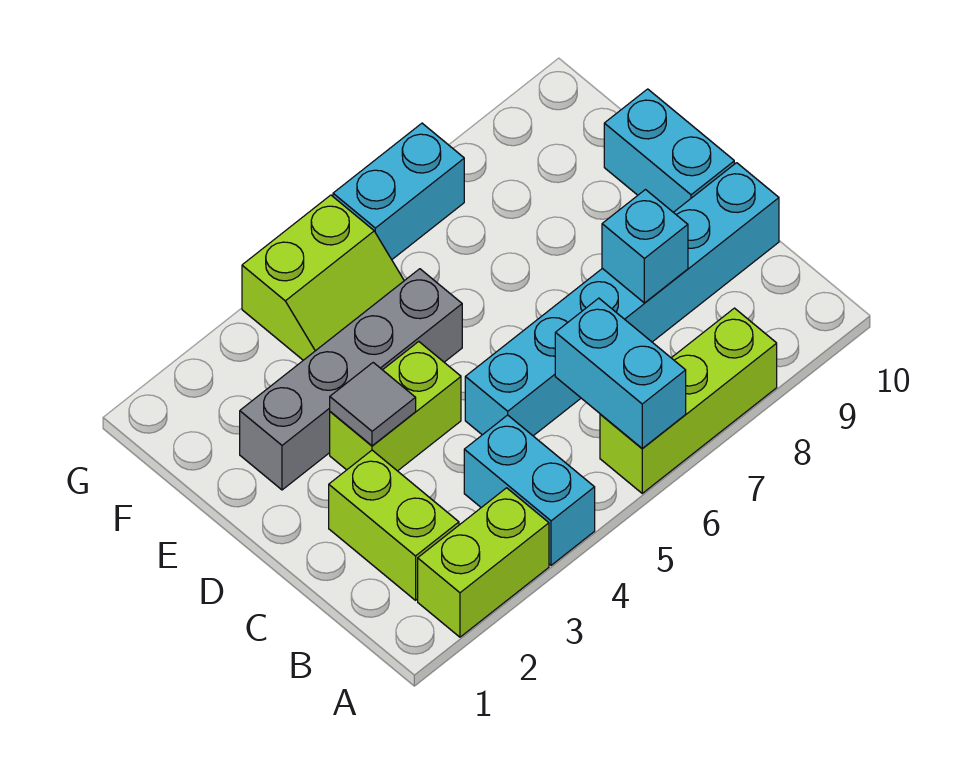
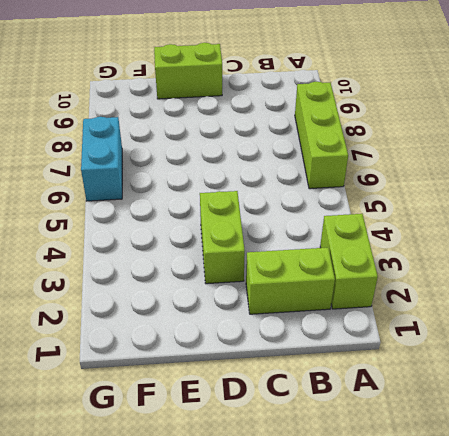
lime 1x2 brick [154,43,222,99] -> cyan 1x2 brick [604,89,734,212]
none -> cyan 1x2 brick [464,415,595,565]
none -> cyan 1x6 brick [465,163,779,436]
none -> grey 1x4 brick [240,269,462,490]

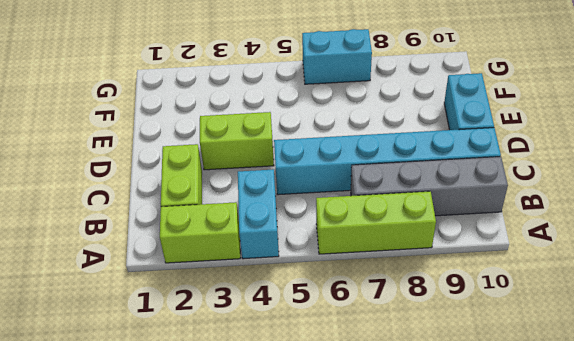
grey 1x4 brick [351,157,508,216] -> grey 1x4 brick moved to [240,269,462,490]
none -> lime 2x2 slope [242,195,404,360]
none -> cyan 1x2 brick [555,298,686,449]
none -> cyan 1x1 brick [602,190,688,303]

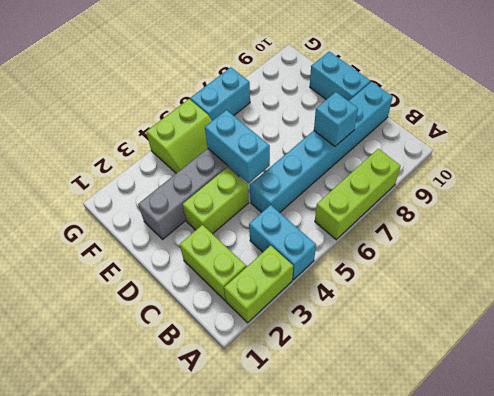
cyan 1x2 brick [205,110,270,183] -> cyan 1x2 brick moved to [555,298,686,449]
none -> grey 1x1 tile [330,363,416,446]

